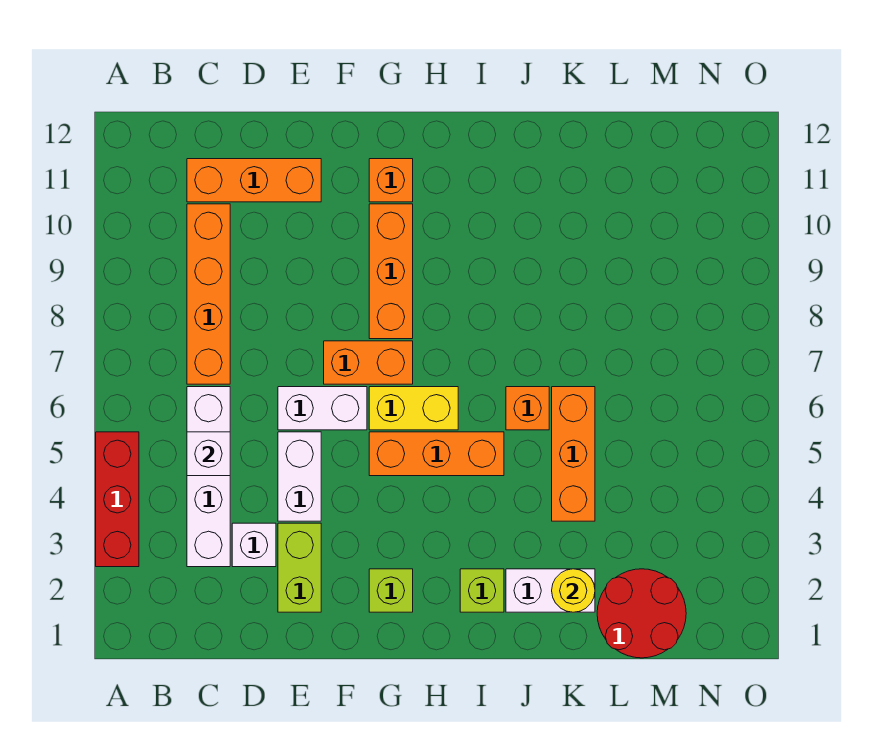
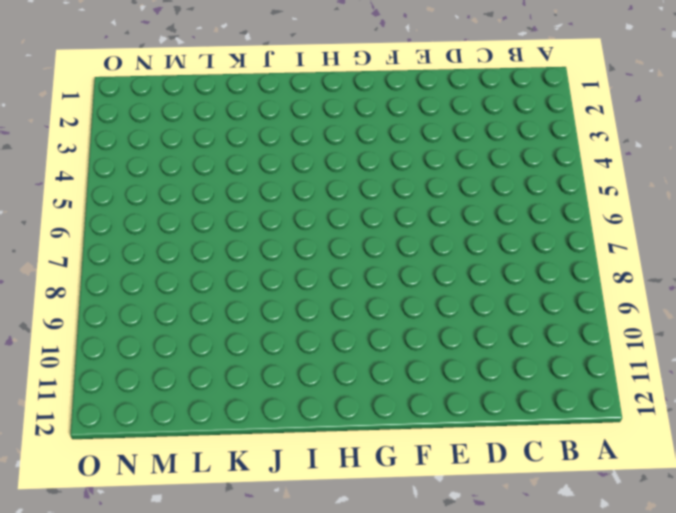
none -> red 1x3 brick [96,432,139,567]
none -> white 1x4 brick [187,387,230,567]
none -> orange 1x4 brick [187,204,230,384]

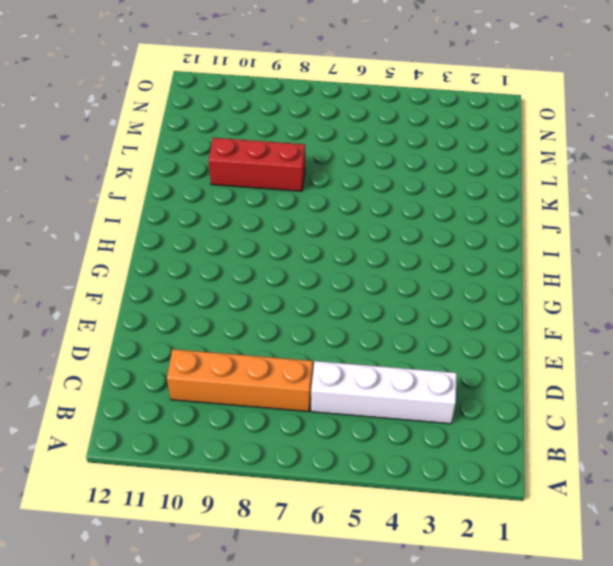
red 1x3 brick [209,138,305,191] -> red 1x3 brick moved to [96,432,139,567]
none -> orange 1x3 brick [187,159,321,202]
none -> white 1x1 brick [232,523,276,567]
none -> lime 1x2 brick [278,523,321,612]

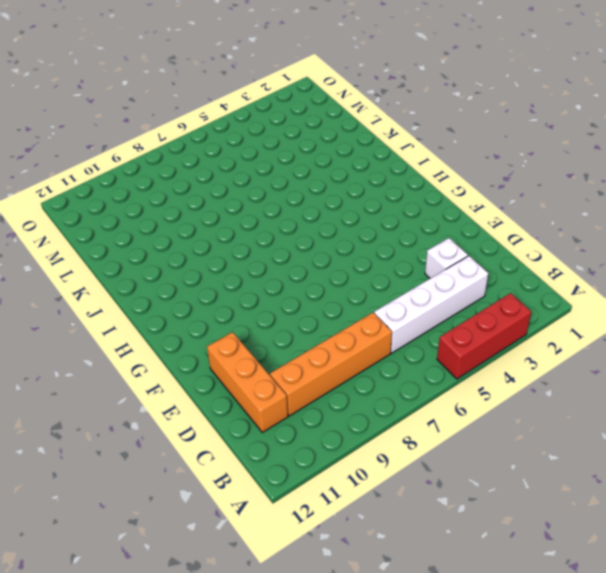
none -> lime 1x2 brick [278,523,321,612]
none -> white 1x2 brick [278,432,321,521]
none -> white 1x2 brick [278,387,367,430]

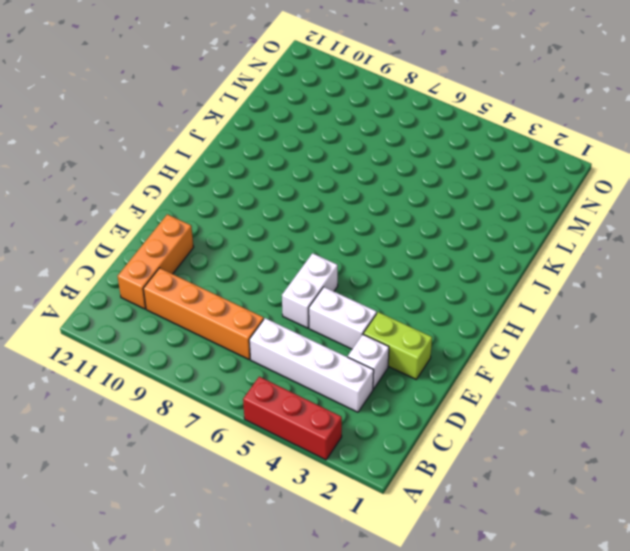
none -> orange 1x2 brick [324,341,413,384]
none -> lime 1x1 brick [369,569,413,612]
none -> orange 1x3 brick [369,432,504,476]

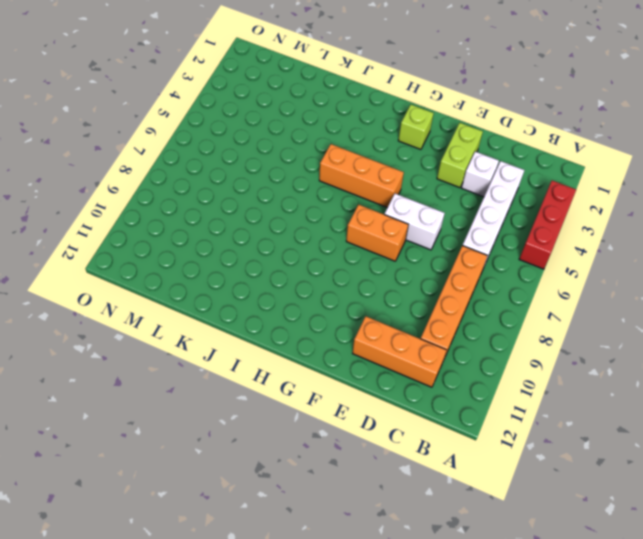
none -> white 1x2 brick [278,432,321,521]
none -> yellow 1x2 brick [369,387,458,430]
none -> orange 1x3 brick [369,204,413,339]

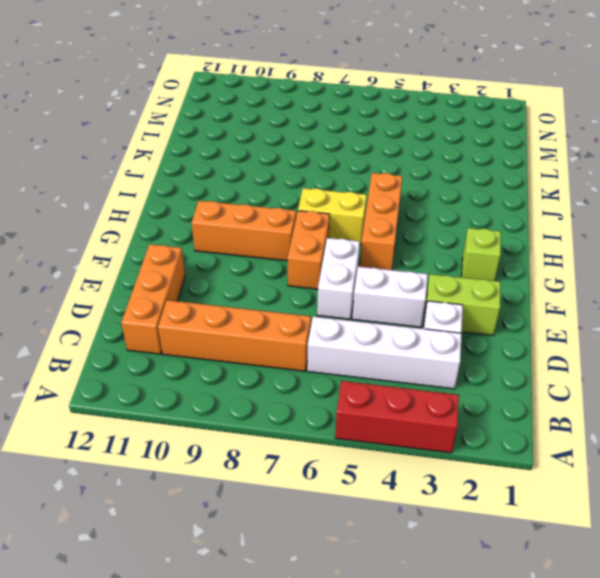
yellow 1x2 brick [298,188,367,244] -> yellow 1x2 brick turned to [369,387,458,430]
none -> orange 1x1 brick [369,159,413,202]
none -> lime 1x1 brick [460,569,504,612]
none -> white 1x2 brick [506,569,595,612]

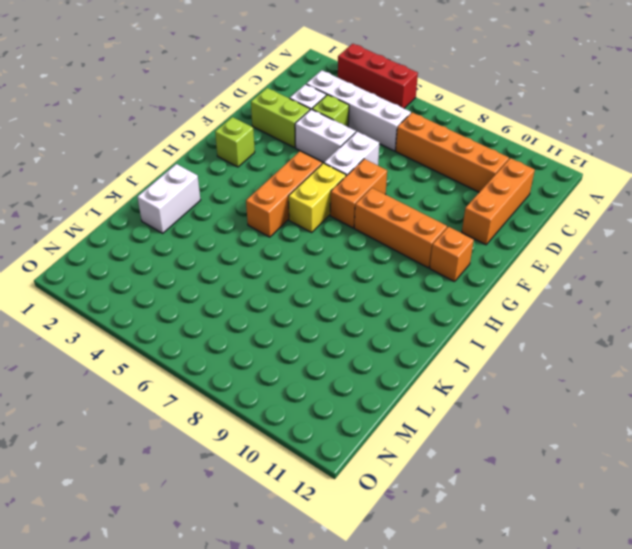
lime 1x1 brick [312,95,349,127] -> lime 1x1 brick moved to [460,569,504,612]
none -> orange 1x1 brick [506,387,549,430]
none -> orange 1x3 brick [552,387,595,521]
none -> red 2x2 round brick [597,569,686,658]

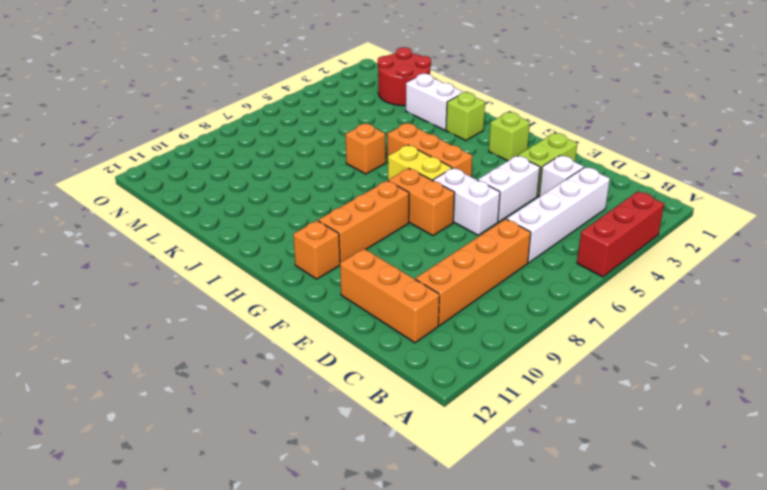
none -> orange 1x3 brick [552,387,595,521]
none -> white 1x1 brick [187,432,230,476]
none -> yellow 1x1 round brick [552,569,595,612]

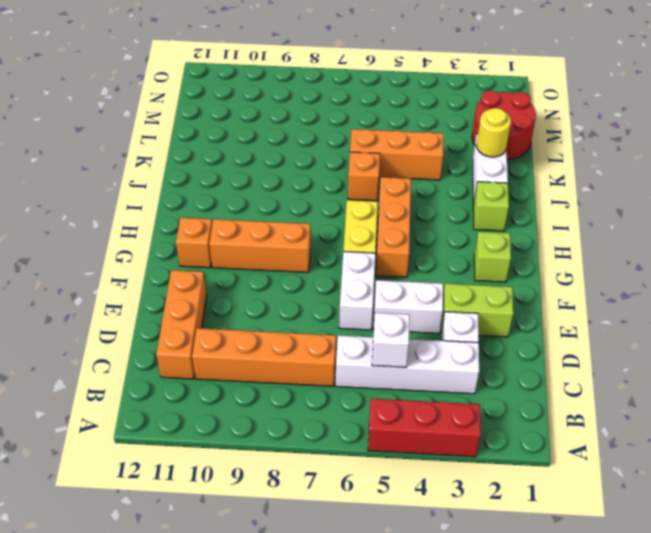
none -> orange 1x2 brick [324,341,413,384]

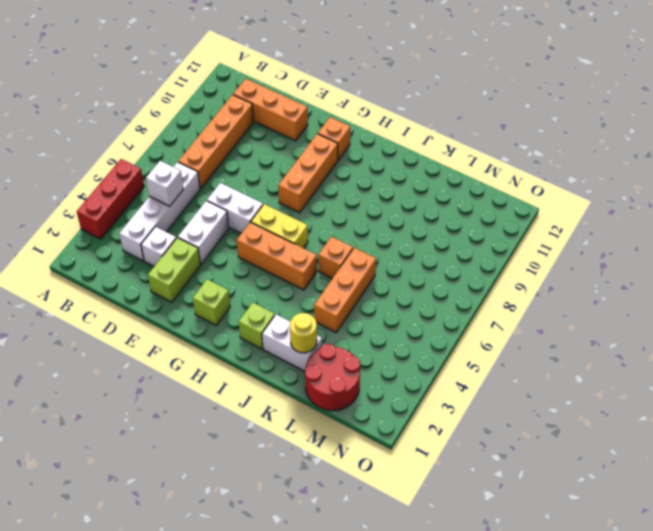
none -> orange 1x2 brick [324,341,413,384]

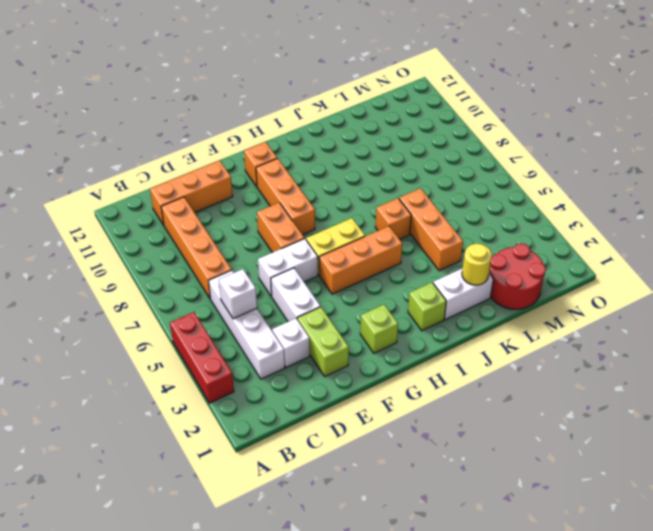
orange 1x2 brick [257,203,304,253] -> orange 1x2 brick turned to [324,341,413,384]

